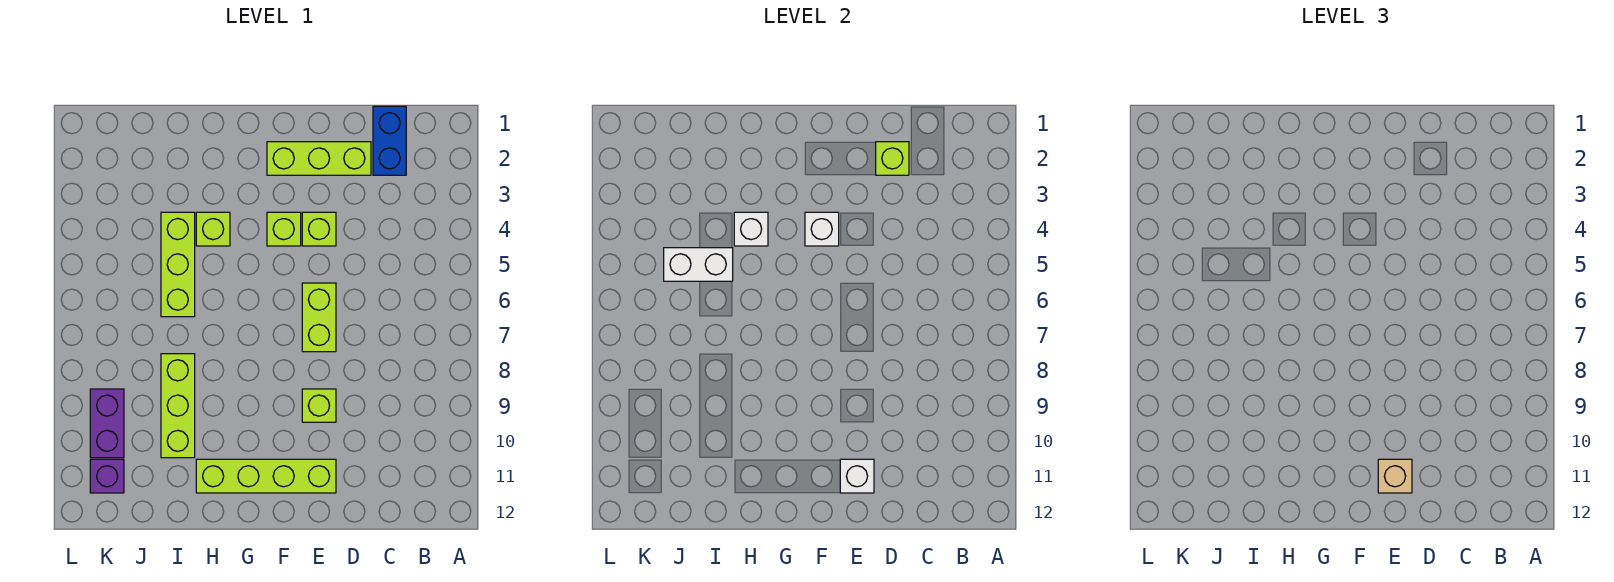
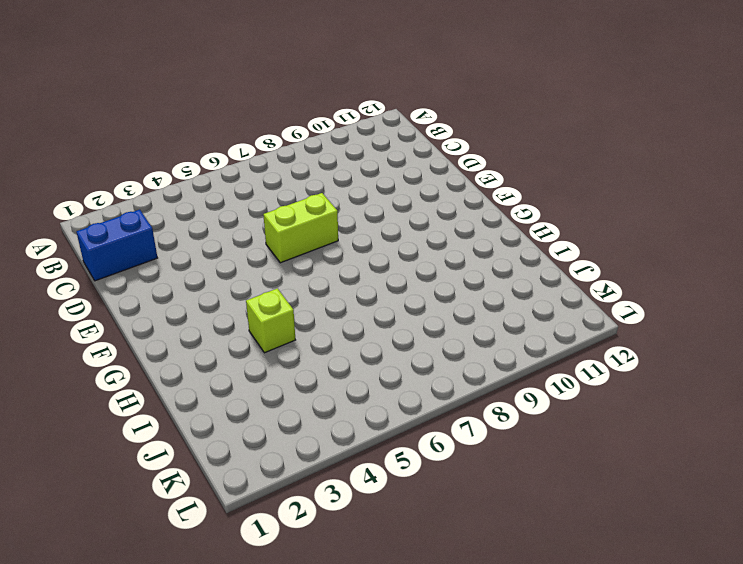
none -> lime 1x3 brick [267,142,371,175]
none -> lime 1x1 brick [302,212,336,246]
none -> lime 1x1 brick [302,389,336,422]

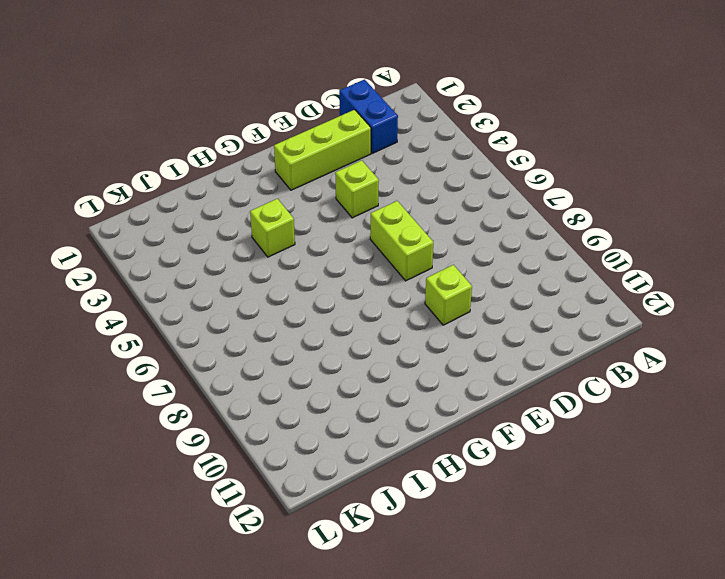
none -> lime 1x4 brick [196,459,336,493]
none -> lime 1x1 brick [267,212,301,246]
none -> lime 1x3 brick [161,212,195,317]

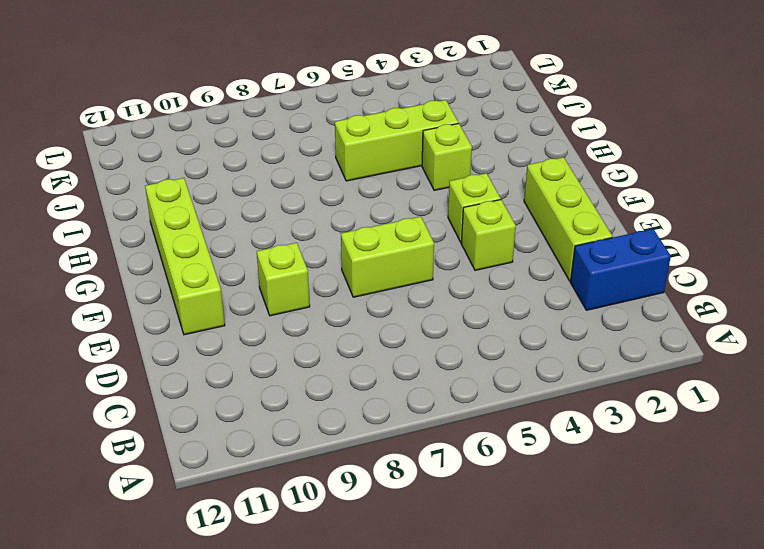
none -> lime 1x3 brick [161,354,195,458]
none -> purple 1x2 brick [90,389,124,458]
none -> purple 1x1 brick [90,459,124,493]

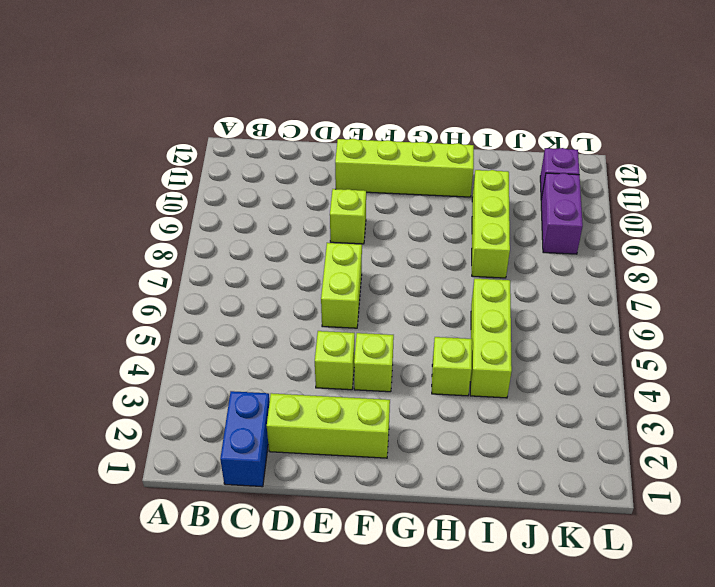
none -> lime 1x1 brick [876,142,909,175]
none -> white 1x1 brick [840,459,874,493]
none -> white 1x1 brick [805,212,839,246]

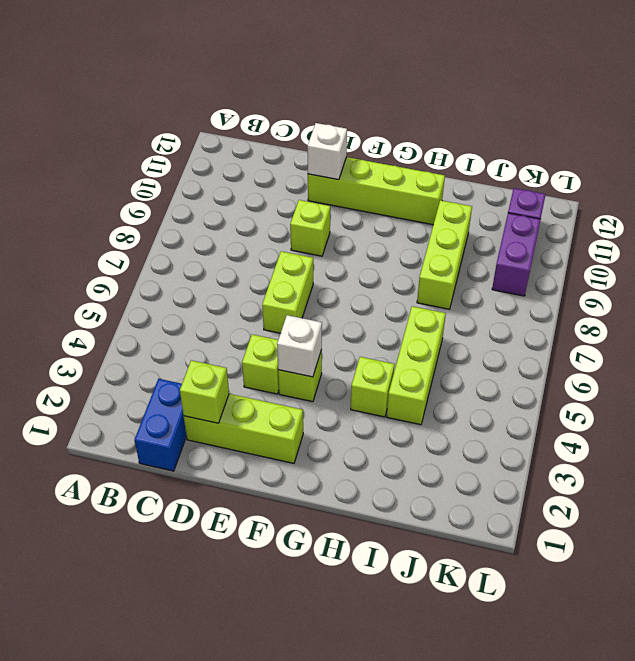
none -> white 1x1 brick [734,212,768,246]
none -> white 1x2 brick [664,248,733,281]
none -> tan 1x1 brick [1378,459,1412,493]

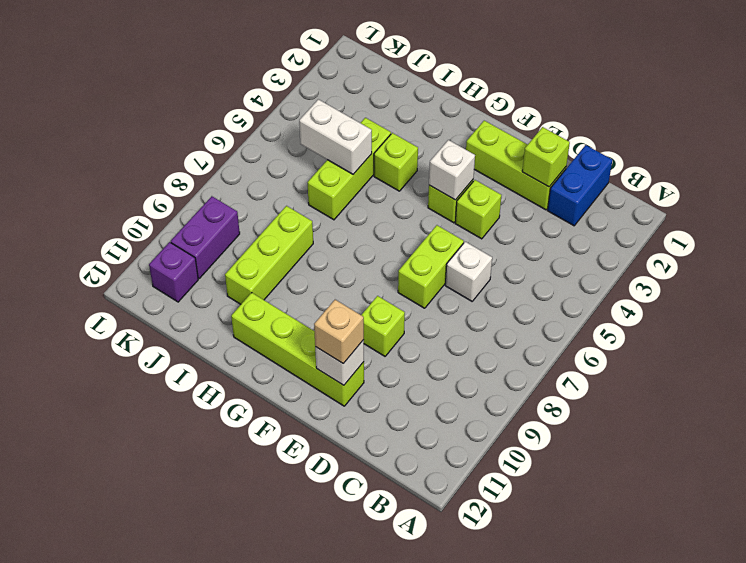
white 1x1 brick [445,242,492,301] -> white 1x1 brick moved to [734,212,768,246]

